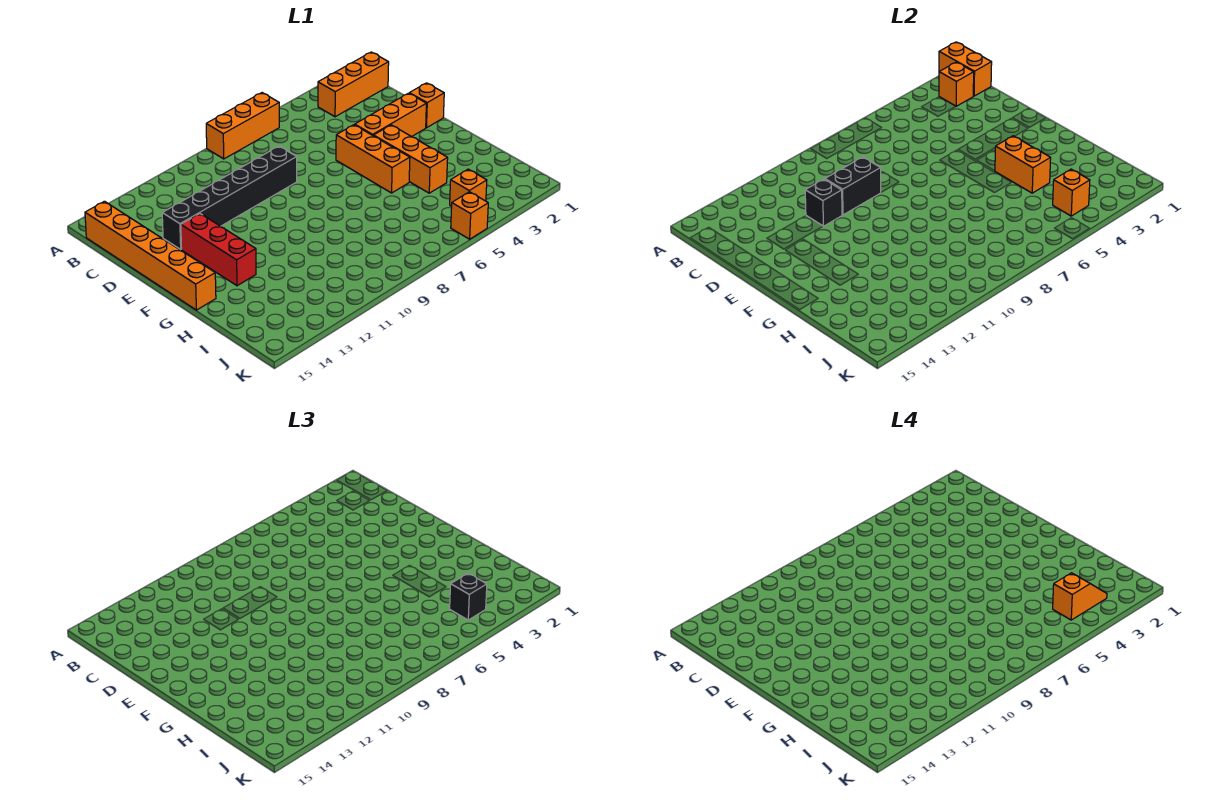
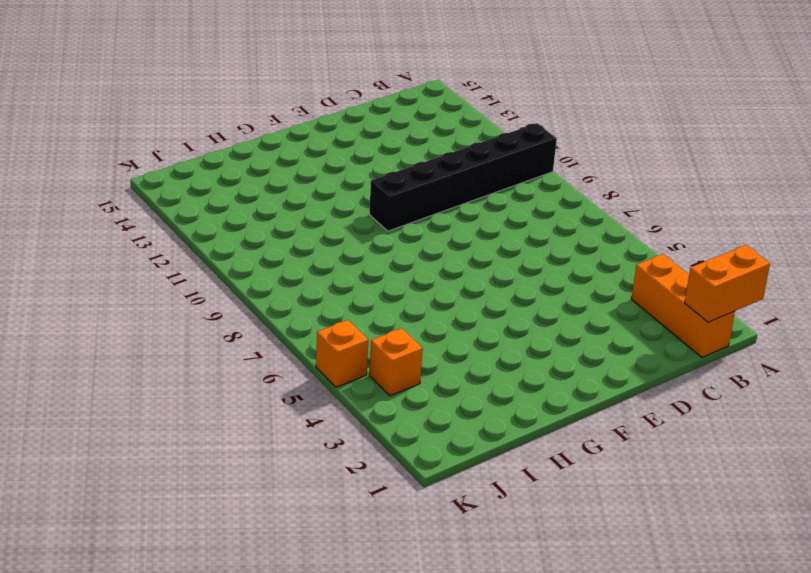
black 1x6 brick [369,123,557,231] -> black 1x6 brick turned to [162,146,297,249]
none -> orange 1x3 brick [206,93,279,159]
none -> orange 1x6 brick [85,201,216,310]
none -> orange 1x1 brick [409,83,444,128]

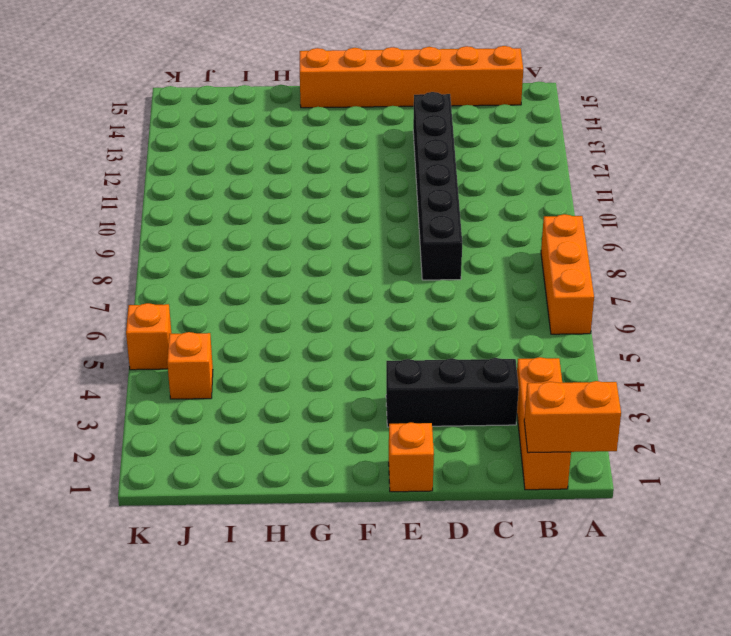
black 1x3 brick [386,358,519,427] -> orange 1x3 brick [355,93,426,137]
none -> orange 1x3 brick [336,125,410,193]
none -> red 1x3 brick [181,214,256,286]
none -> orange 1x3 brick [374,125,448,193]

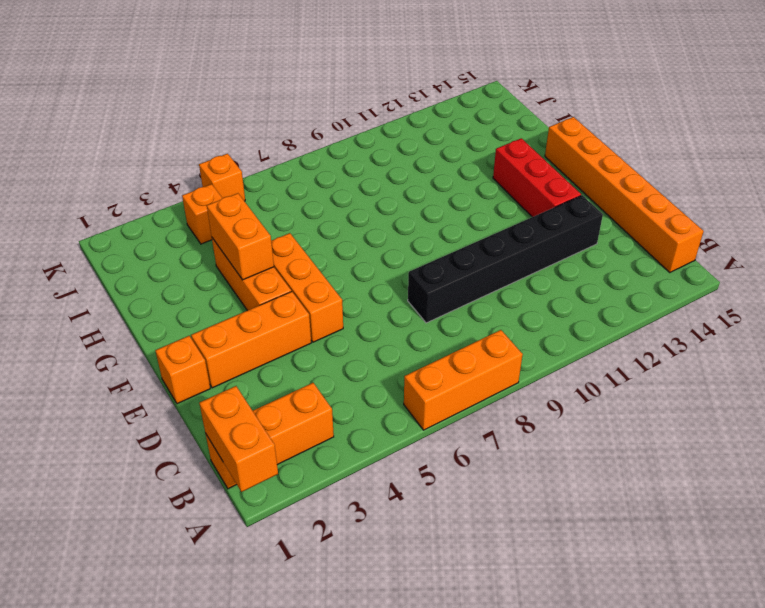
none -> orange 1x1 brick [939,62,974,106]
none -> black 1x2 brick [825,157,881,215]
none -> black 1x1 brick [805,179,842,226]

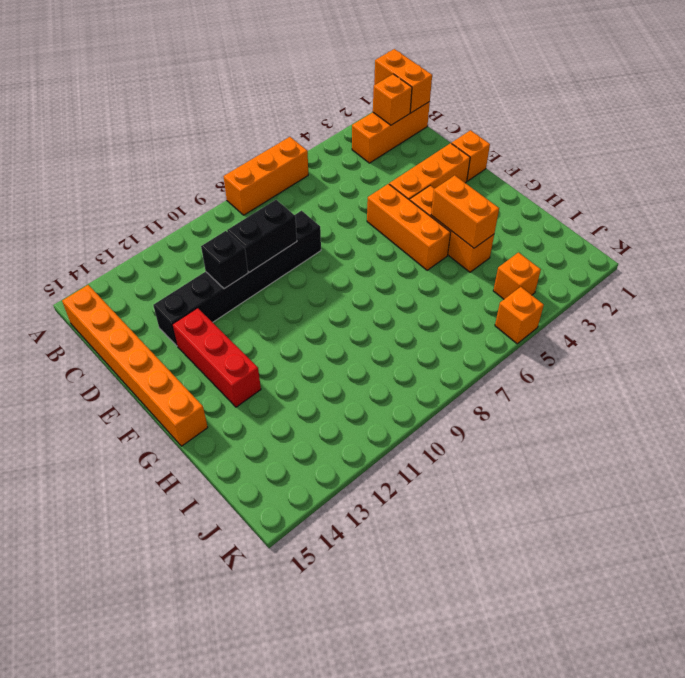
none -> orange 1x1 brick [1053,169,1090,216]
none -> black 1x1 brick [450,573,487,620]
none -> orange 1x2 slope [1053,573,1107,620]

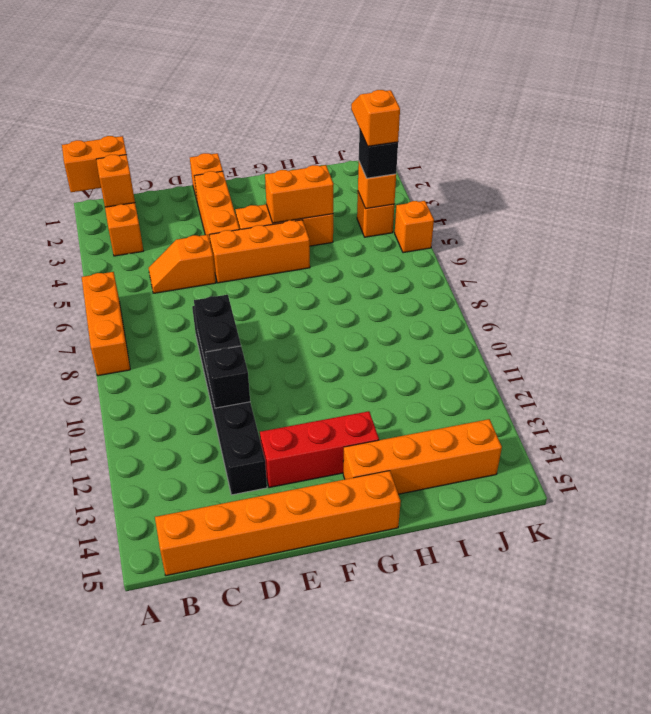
orange 1x2 slope [149,235,216,293] -> none
orange 1x4 brick [343,419,502,494] -> none

